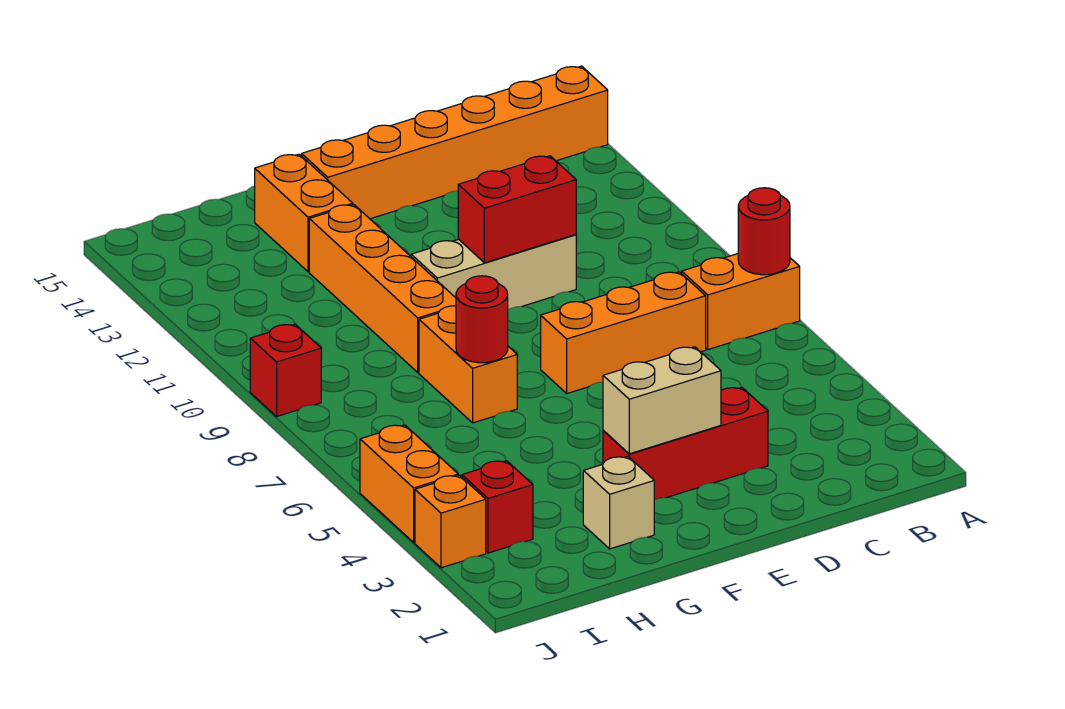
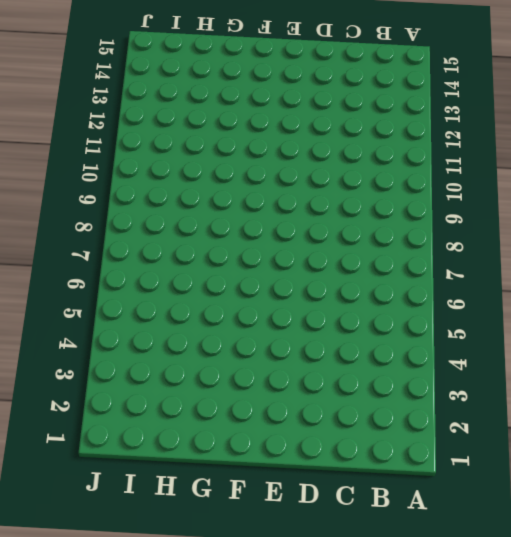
none -> orange 1x2 brick [682,254,800,349]
none -> orange 1x6 brick [302,66,608,219]
none -> orange 1x3 brick [541,272,706,393]

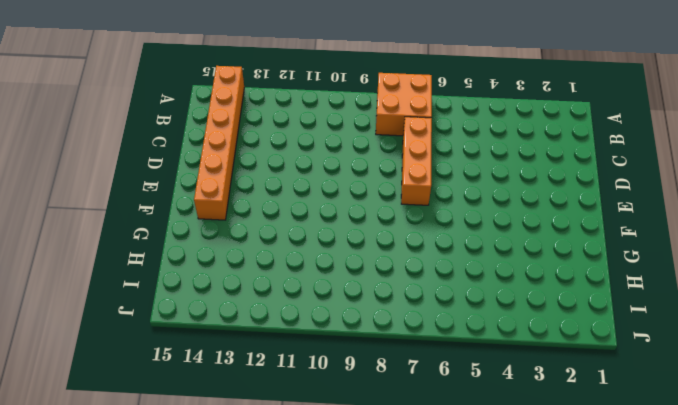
orange 2x2 brick [376,73,432,136] -> orange 1x2 brick [682,254,800,349]
none -> red 1x3 brick [603,387,768,500]
none -> tan 1x3 brick [411,235,576,310]
none -> tan 1x1 brick [583,457,654,549]

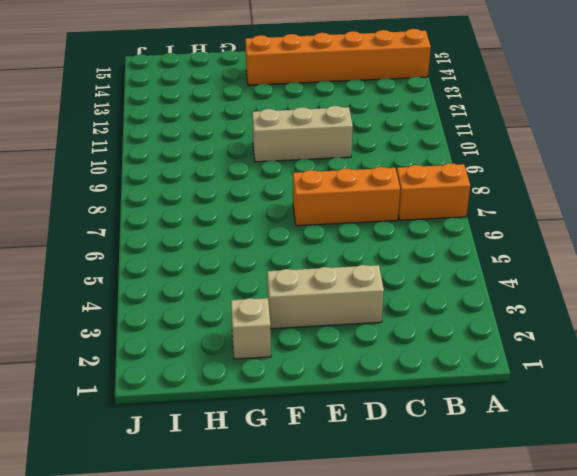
tan 1x3 brick [267,265,384,329] -> red 1x3 brick [603,387,768,500]
none -> orange 1x2 brick [419,306,517,423]
none -> orange 1x4 brick [309,205,456,372]
none -> orange 1x2 brick [255,154,353,272]

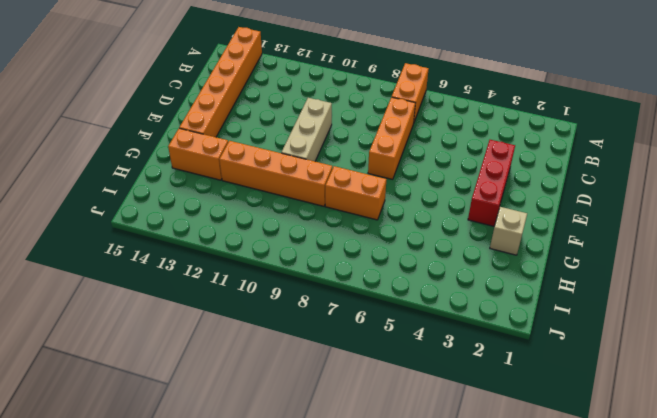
none -> red 1x1 brick [462,461,533,553]
none -> orange 1x1 brick [415,475,486,568]
none -> orange 1x2 brick [360,425,458,542]

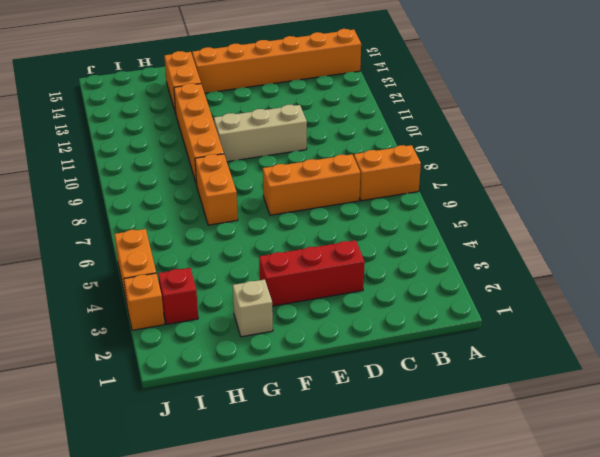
none -> red 1x1 brick [250,324,321,416]
none -> red 1x1 round brick [738,188,790,275]
none -> red 1x2 brick [458,156,576,263]

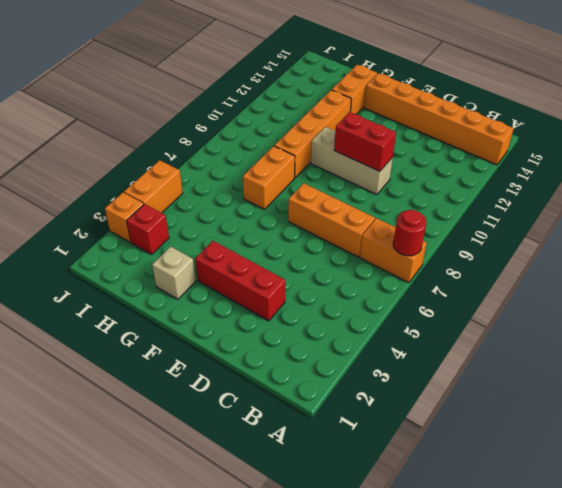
none -> red 1x1 brick [250,324,321,416]
none -> tan 1x2 brick [603,347,721,454]
none -> red 1x1 round brick [456,276,508,363]

